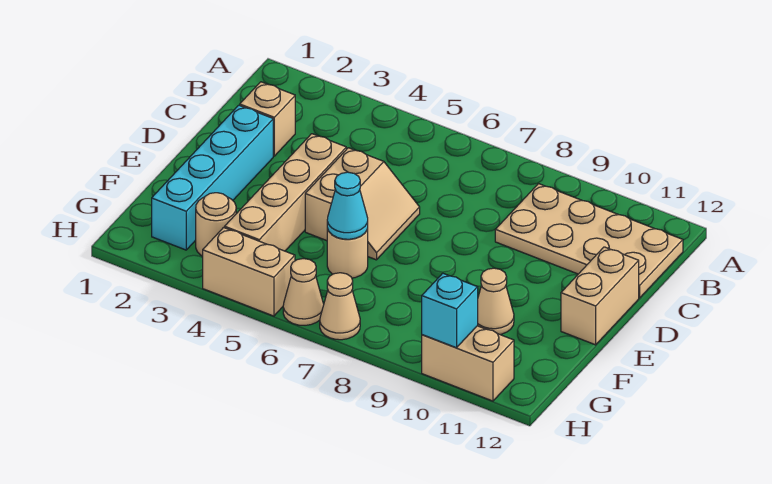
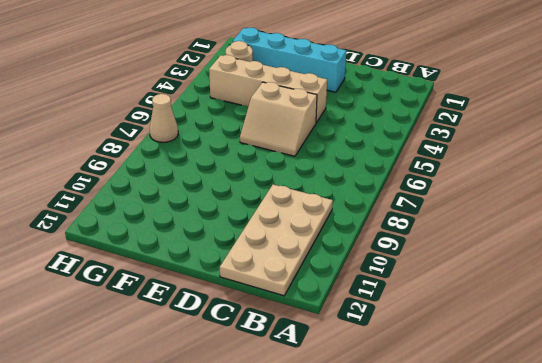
none -> tan 1x1 brick [240,82,295,156]
none -> tan 1x2 brick [561,247,639,345]
none -> tan 1x1 round brick [327,229,368,278]

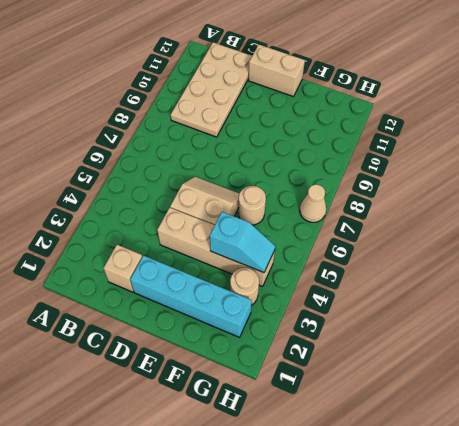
cyan 1x2 slope [210,212,275,273] -> none
none -> tan 1x1 cone [478,268,514,334]
none -> tan 1x2 brick [203,228,295,316]
none -> tan 1x1 cone [283,259,324,325]

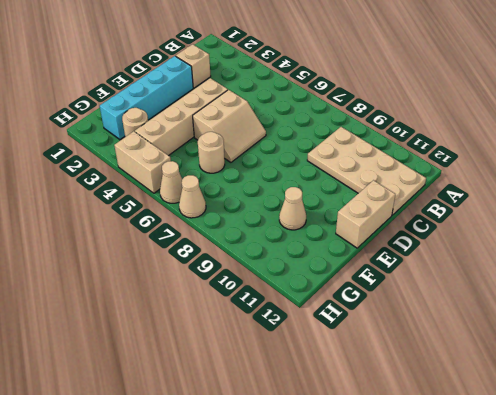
none -> tan 1x2 brick [422,326,514,401]
none -> cyan 1x1 cone [327,172,368,239]
none -> cyan 1x1 brick [422,273,478,348]

